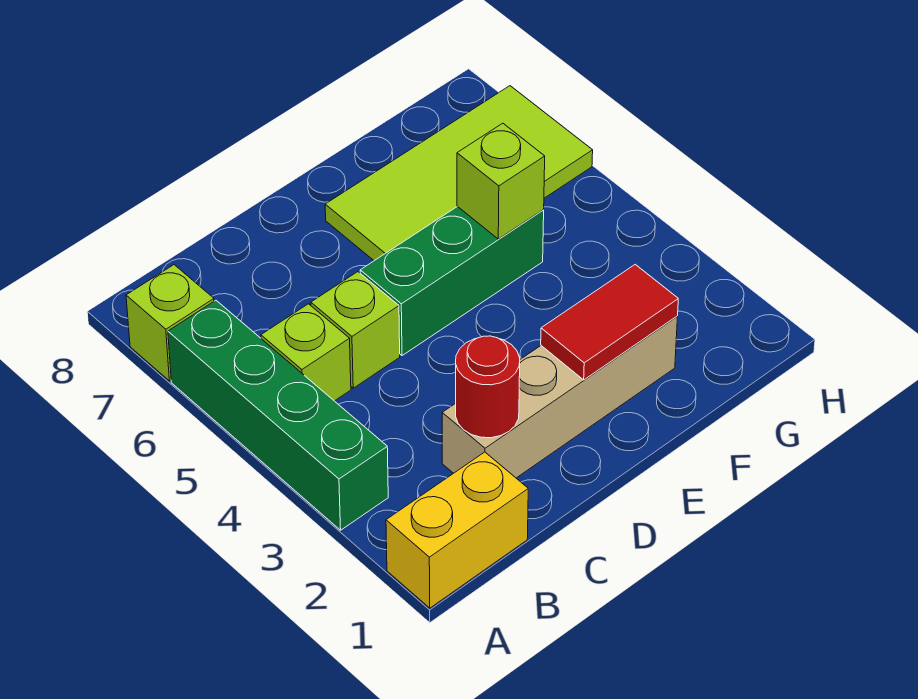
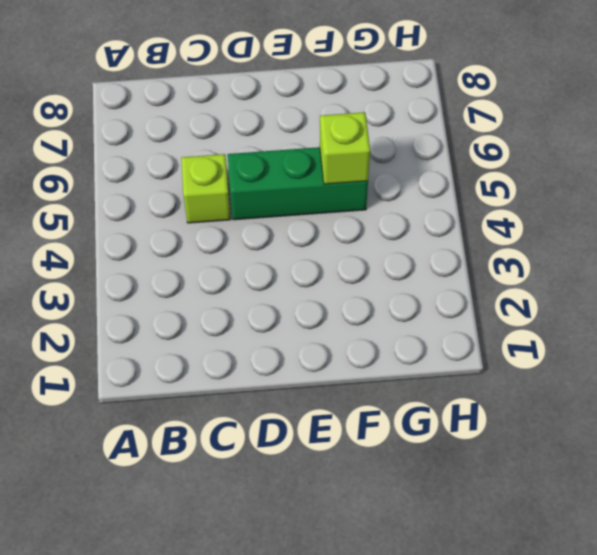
none -> yellow 1x2 brick [386,452,528,608]
none -> green 1x4 brick [168,300,388,530]

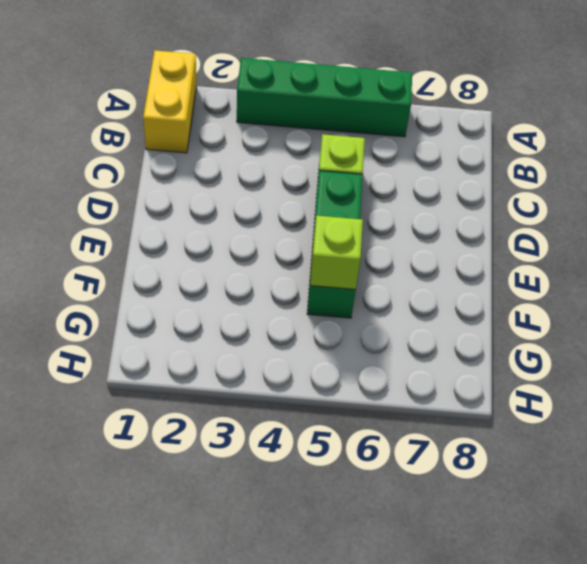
none -> lime 1x1 brick [126,265,214,381]
none -> lime 1x1 brick [261,304,351,401]

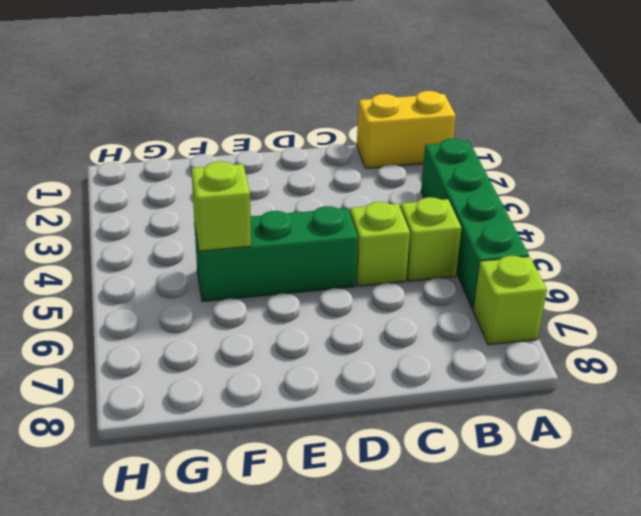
none -> tan 1x4 brick [442,316,677,478]
none -> lime 2x4 tile [325,86,593,261]

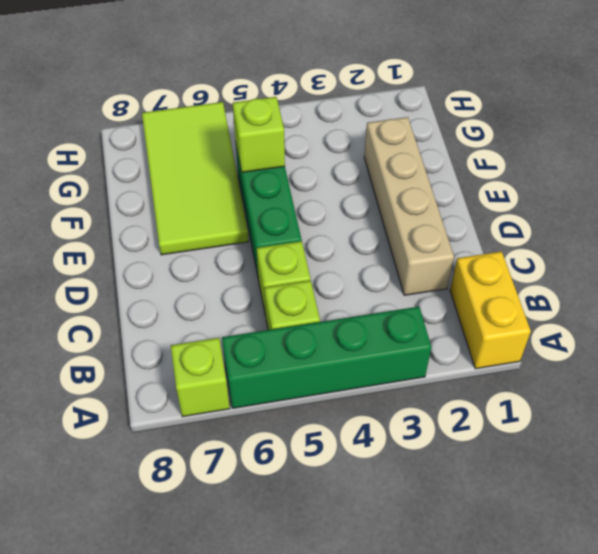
none -> red 1x1 round brick [456,336,520,438]
none -> red 1x2 tile [541,264,678,380]

